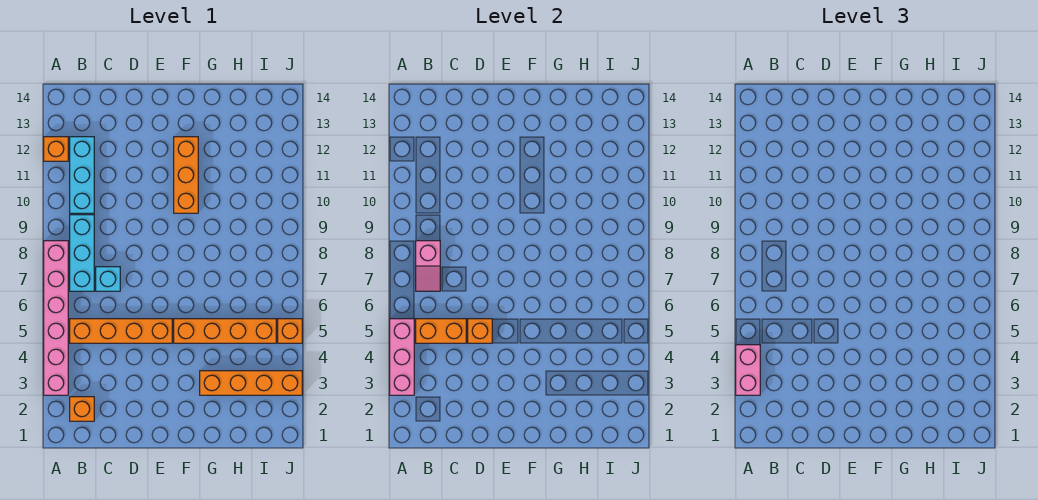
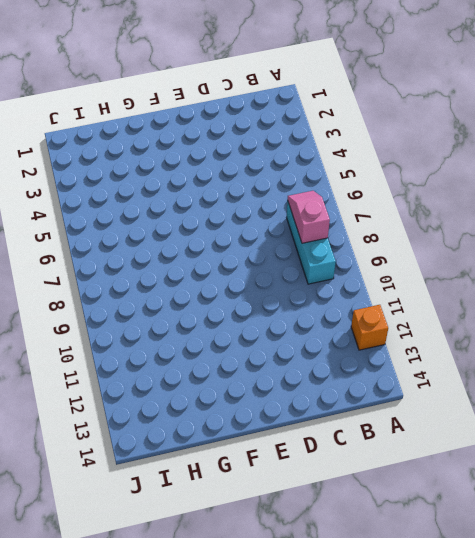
none -> pink 1x6 brick [44,241,68,395]
none -> orange 1x1 brick [70,397,94,421]
none -> orange 1x4 brick [70,319,172,343]

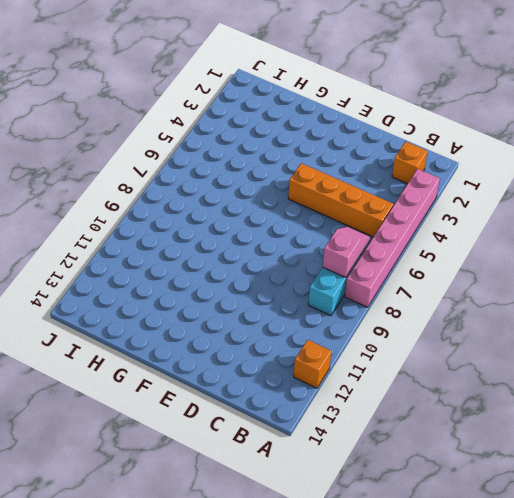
none -> cyan 1x3 brick [70,137,94,213]
none -> cyan 1x1 brick [96,267,120,291]
none -> orange 1x4 brick [174,319,276,343]

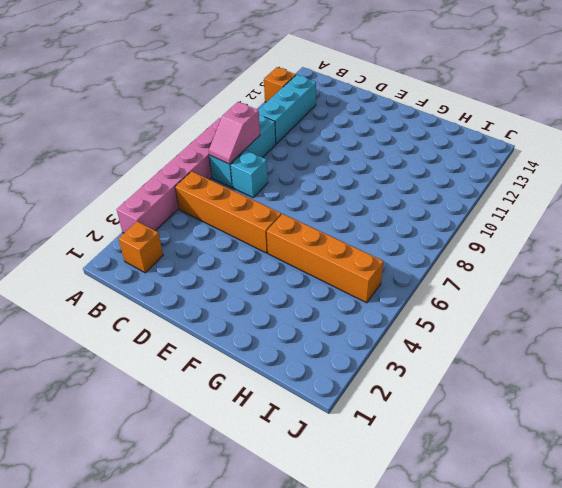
none -> orange 1x3 brick [174,137,198,213]
none -> orange 1x4 brick [200,371,302,395]
none -> orange 1x1 brick [278,319,302,343]

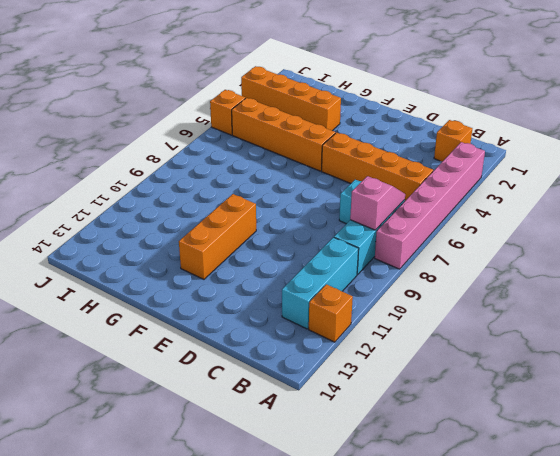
none -> pink 1x3 brick [390,319,414,395]
none -> orange 1x2 brick [416,319,466,343]
none -> orange 1x1 brick [468,319,492,343]

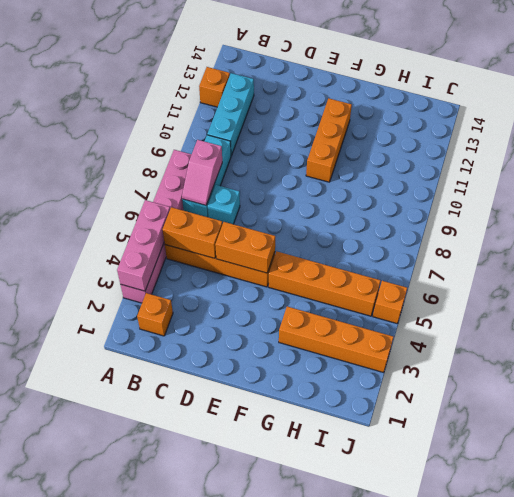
orange 1x2 brick [215,222,275,273] -> orange 1x1 brick [468,319,492,343]
none -> pink 1x2 brick [736,345,760,395]

